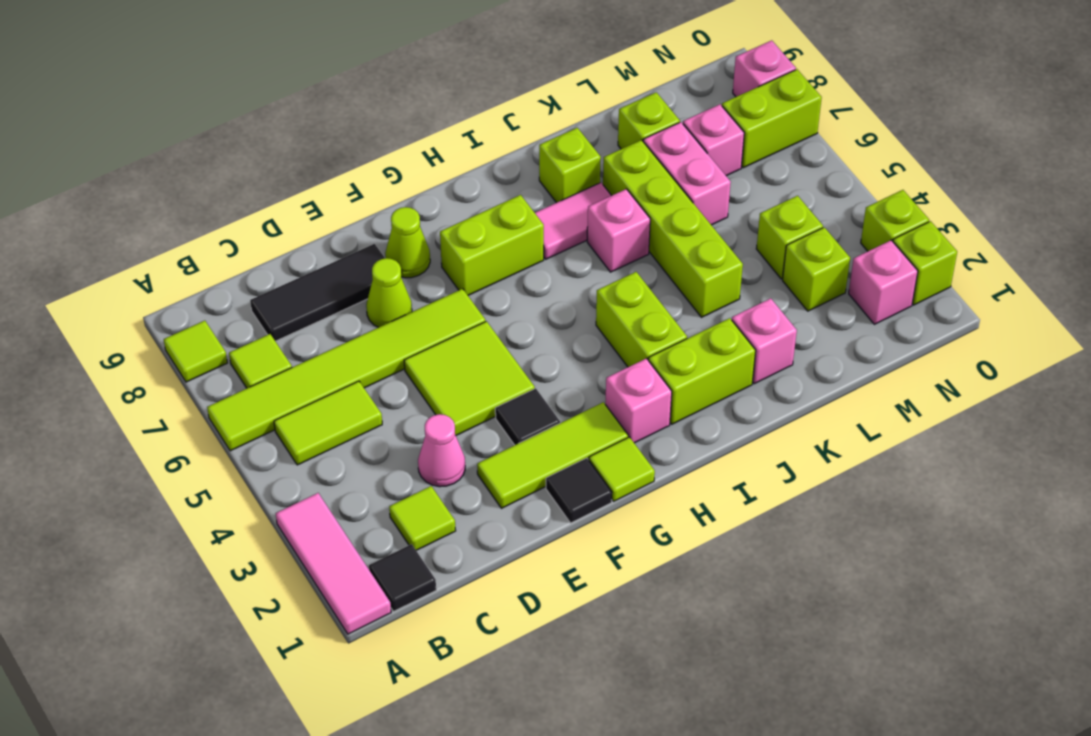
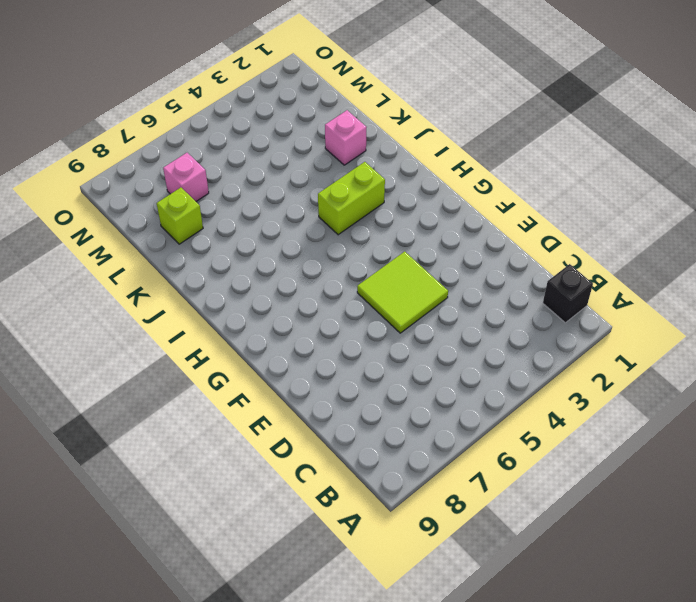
black 1x1 brick [543,264,593,323] -> black 1x1 tile [369,544,436,611]
none -> pink 1x3 tile [276,493,391,634]
none -> lime 1x6 tile [207,289,486,451]
none -> lime 1x1 tile [164,321,227,382]
none -> lime 1x2 tile [274,381,382,465]

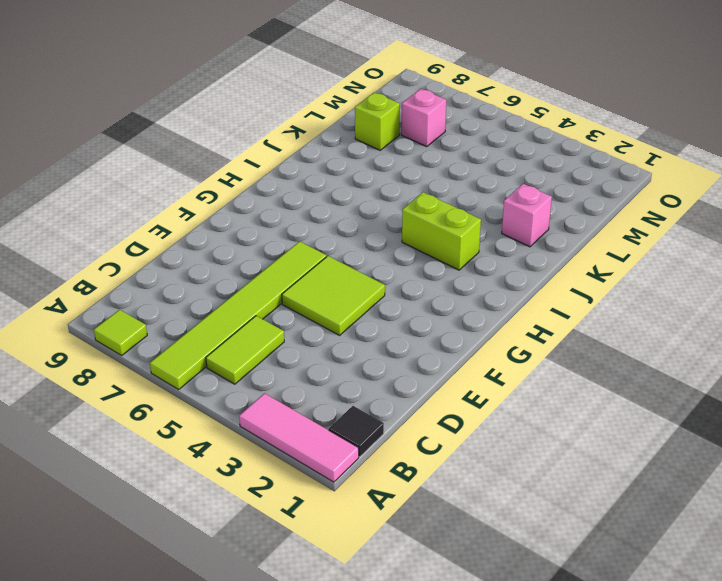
none -> lime 1x1 tile [229,334,292,388]
none -> lime 1x1 tile [389,486,456,550]
none -> black 1x3 tile [250,244,385,341]
none -> pink 1x1 cone [418,414,465,487]

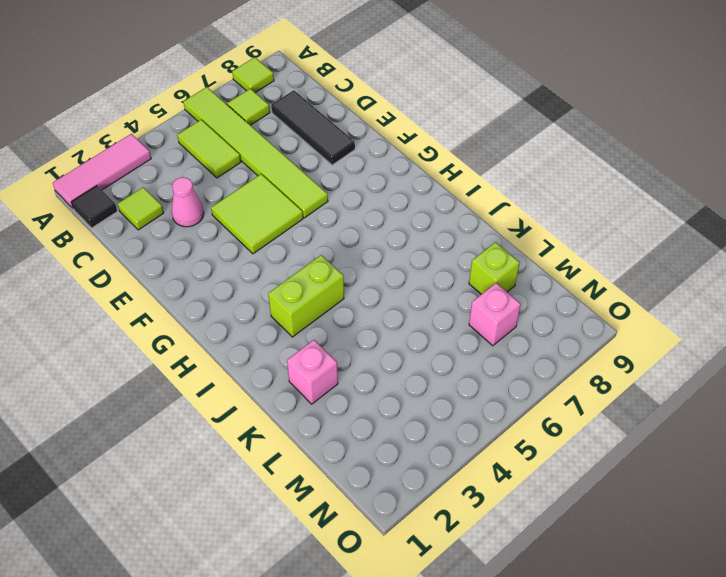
none -> lime 1x3 tile [477,402,628,508]
none -> lime 1x1 cone [366,258,412,327]
none -> black 1x1 tile [546,458,612,523]
none -> black 1x1 tile [495,388,560,445]

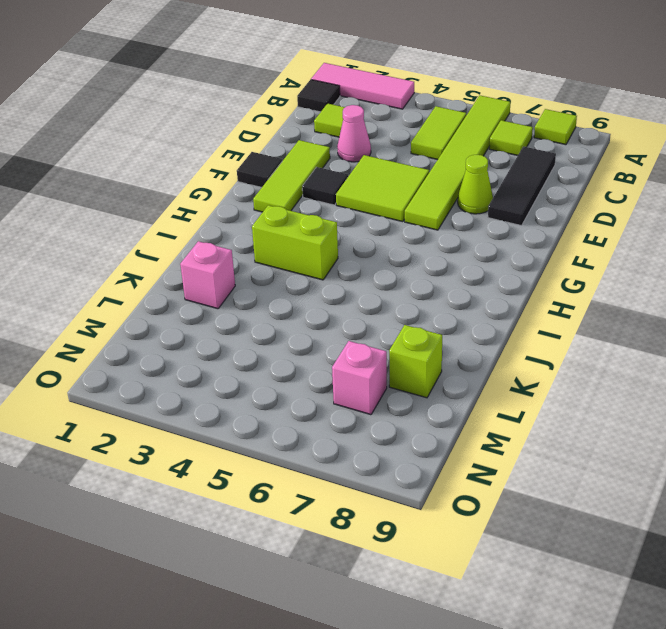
none -> lime 1x1 cone [385,207,430,278]
none -> lime 1x1 tile [589,437,655,501]
none -> lime 1x2 brick [440,195,544,295]
none -> pink 1x1 brick [605,358,672,443]

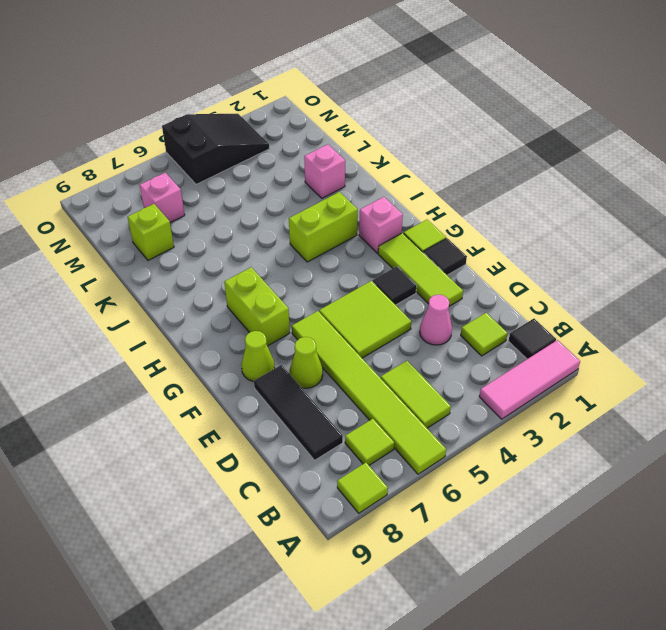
black 2x3 slope [162,114,270,184] -> lime 1x1 brick [861,190,929,251]
none -> lime 1x2 brick [648,318,756,424]
none -> pink 1x2 tile [535,183,612,259]
none -> pink 1x1 brick [587,189,650,272]
none -> lime 1x1 brick [539,128,601,203]

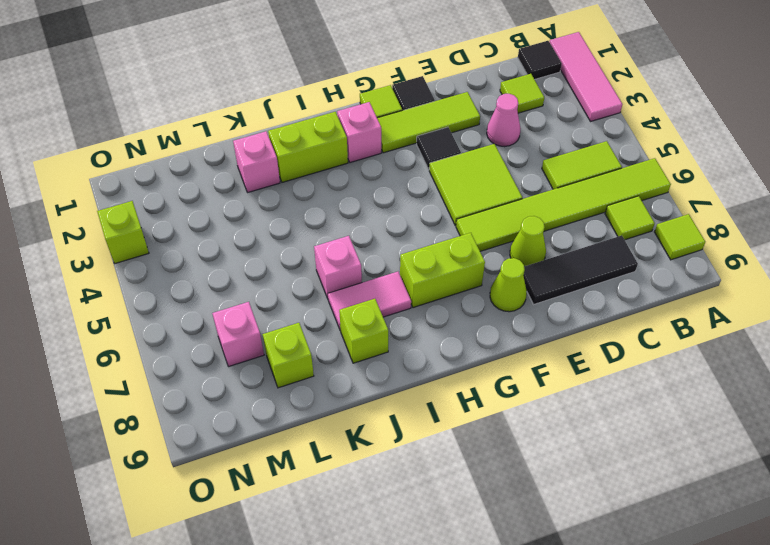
none -> lime 1x2 brick [596,272,687,367]
none -> lime 1x4 brick [603,140,743,317]
none -> pink 1x2 brick [643,122,731,225]
none -> lime 1x1 brick [783,227,850,311]

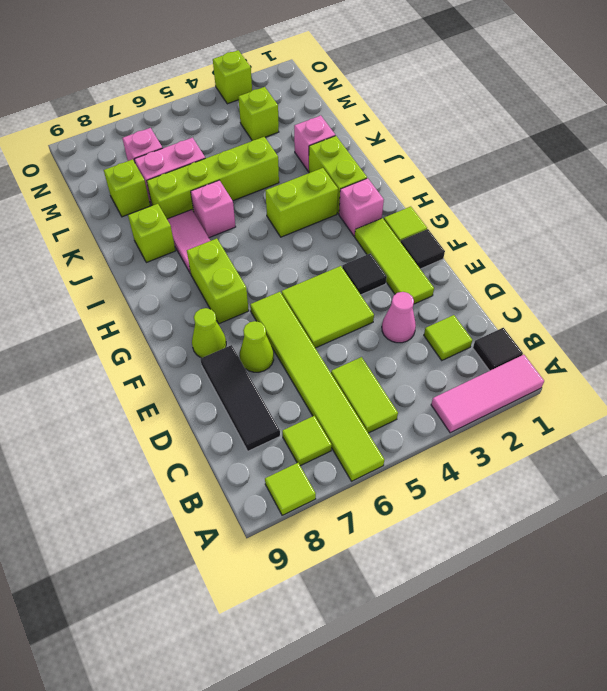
none -> lime 1x1 brick [756,196,823,279]
none -> pink 1x1 brick [849,240,918,324]
none -> lime 1x2 brick [722,69,822,168]
none -> lime 1x1 brick [893,221,957,305]

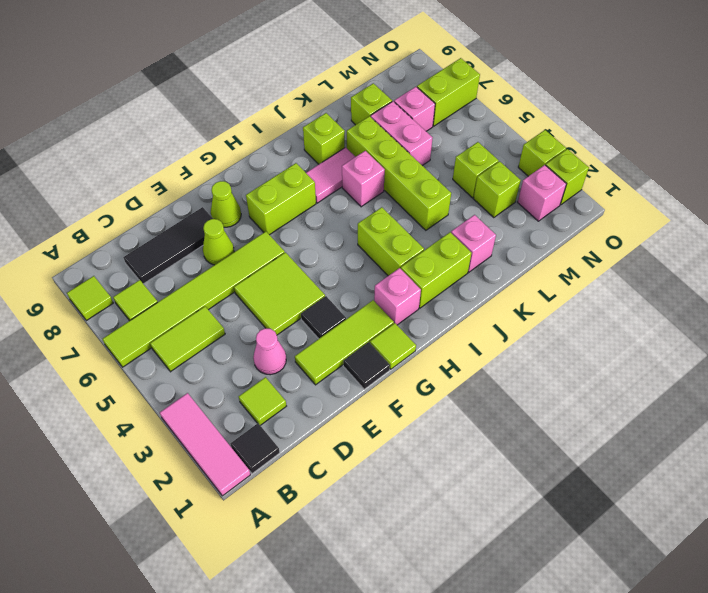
none -> pink 1x1 brick [733,40,796,97]

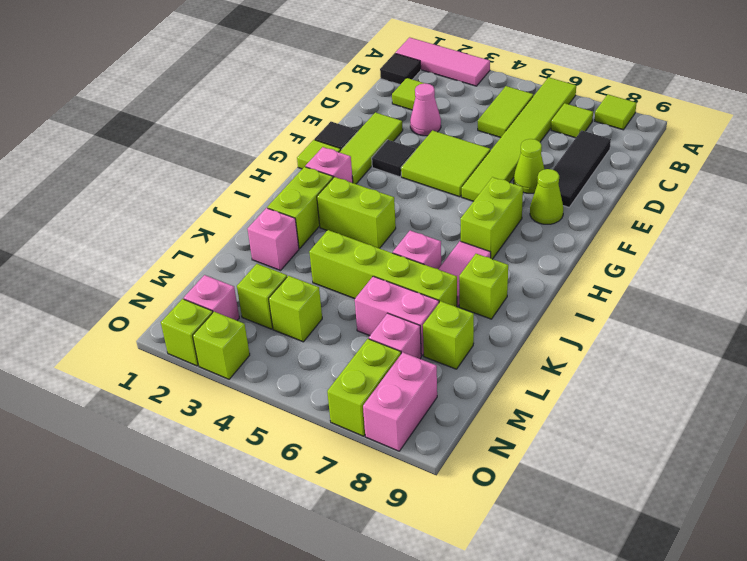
pink 1x2 brick [363,352,437,451] -> pink 1x1 brick [733,40,796,97]

